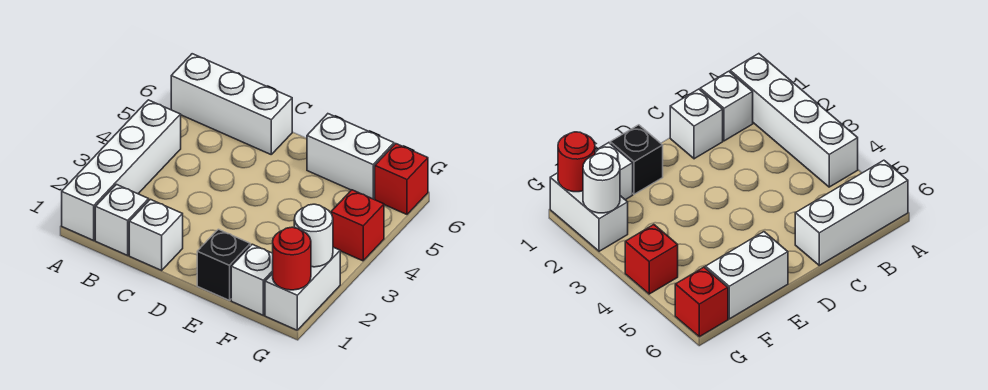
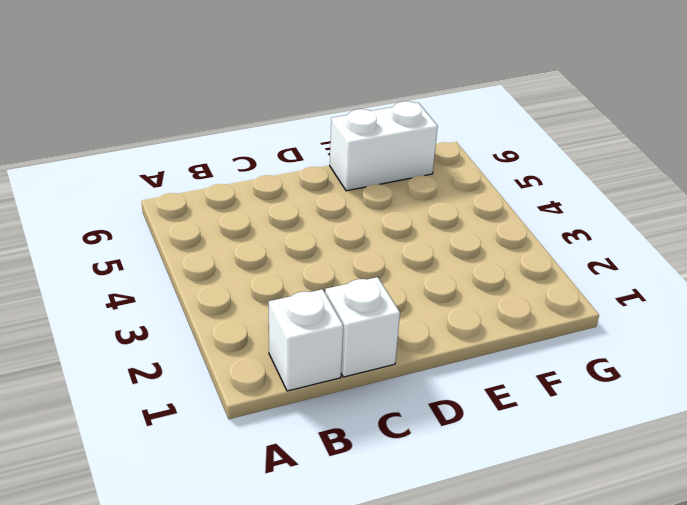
none -> white 1x4 brick [62,100,181,240]
none -> white 1x3 brick [171,54,292,154]
none -> black 1x1 brick [197,229,250,300]

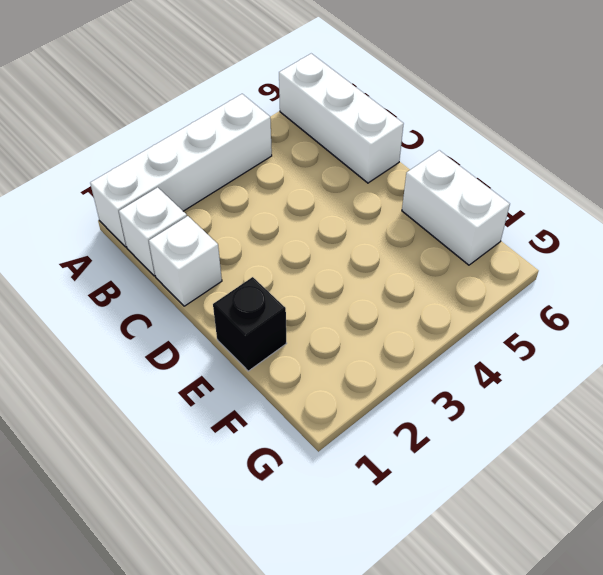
none -> white 1x1 brick [231,244,273,315]
none -> white 1x2 brick [265,247,340,330]
none -> red 1x1 brick [331,190,384,261]

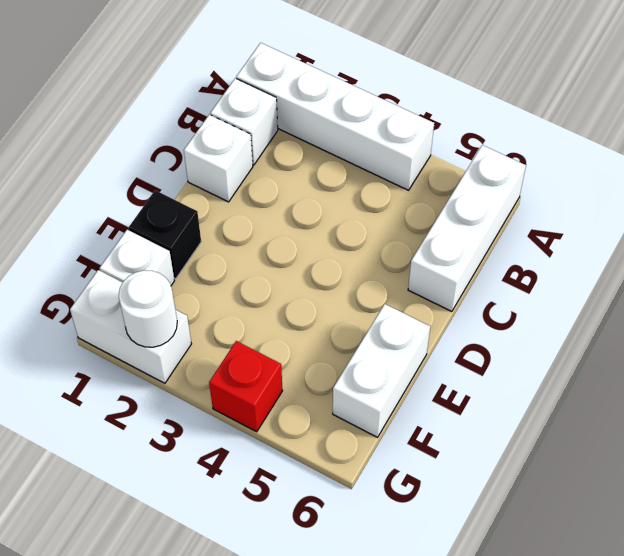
none -> red 1x1 brick [375,144,428,214]
none -> red 1x1 round brick [273,227,311,290]

